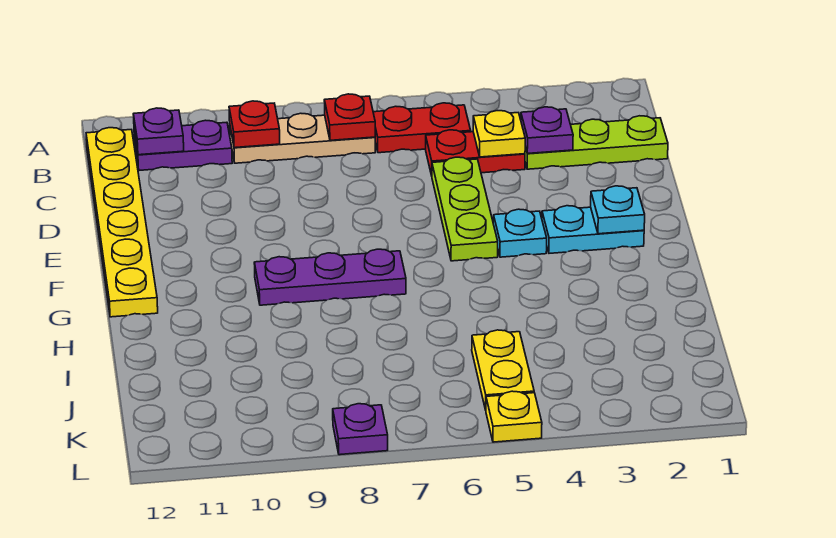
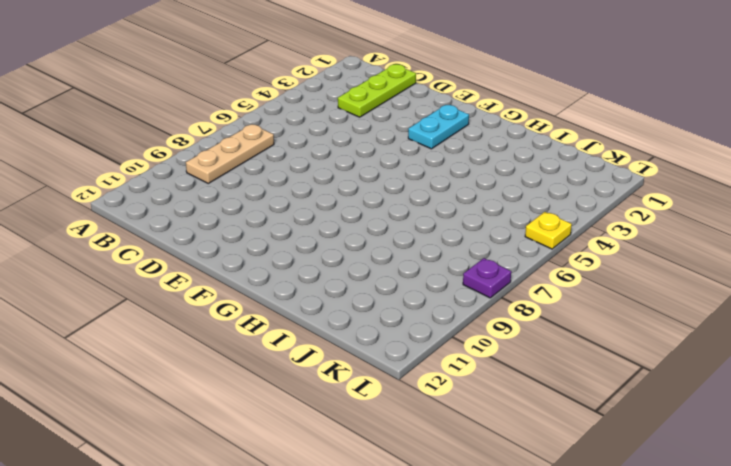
none -> red 1x2 plate [373,103,471,153]
none -> purple 1x2 plate [134,120,232,170]
none -> yellow 1x6 plate [86,128,158,317]

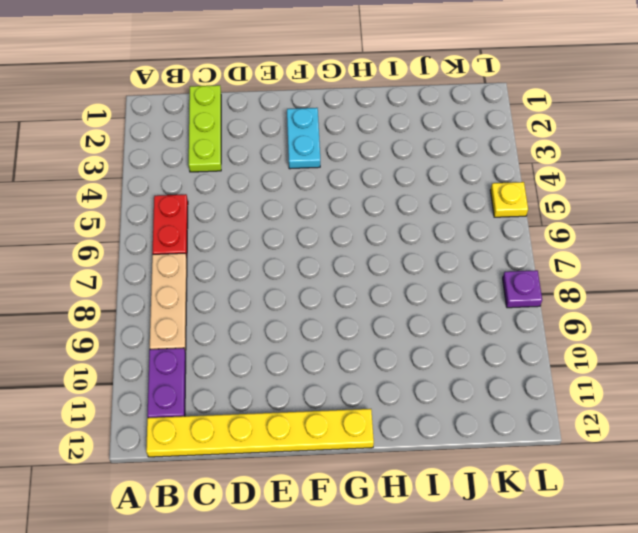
none -> red 1x2 plate [426,130,525,176]
none -> lime 1x3 plate [432,157,498,261]
none -> cyan 1x1 plate [493,209,547,257]

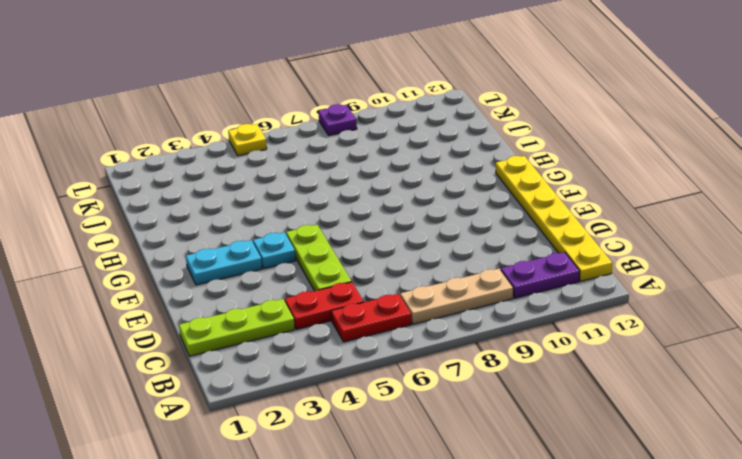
none -> purple 1x3 plate [254,249,406,305]
none -> yellow 1x2 plate [472,330,534,410]
none -> red 1x1 plate [324,94,375,140]

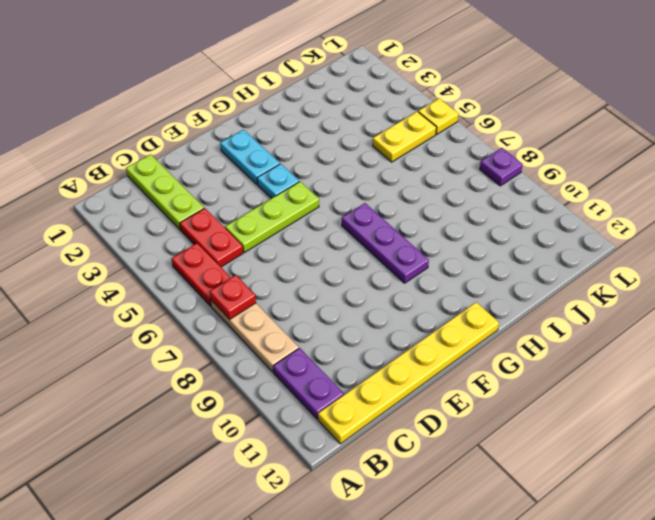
none -> red 1x1 plate [229,101,280,148]
none -> purple 1x1 plate [133,108,184,155]
none -> purple 1x1 plate [521,107,573,154]

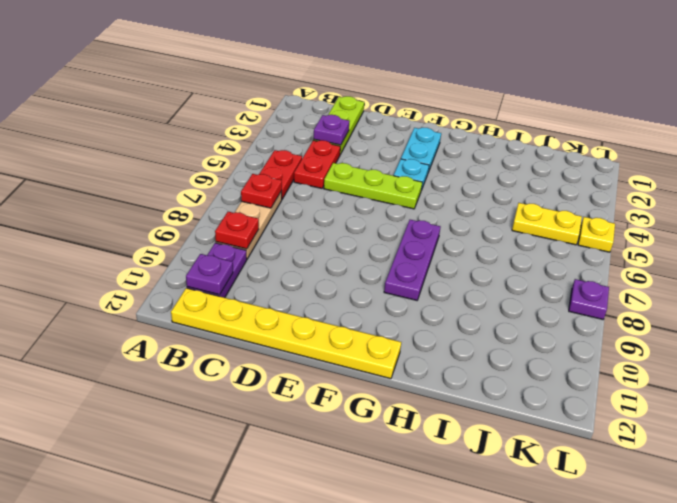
none -> yellow 1x1 plate [473,111,525,157]
none -> cyan 1x1 plate [591,186,645,234]

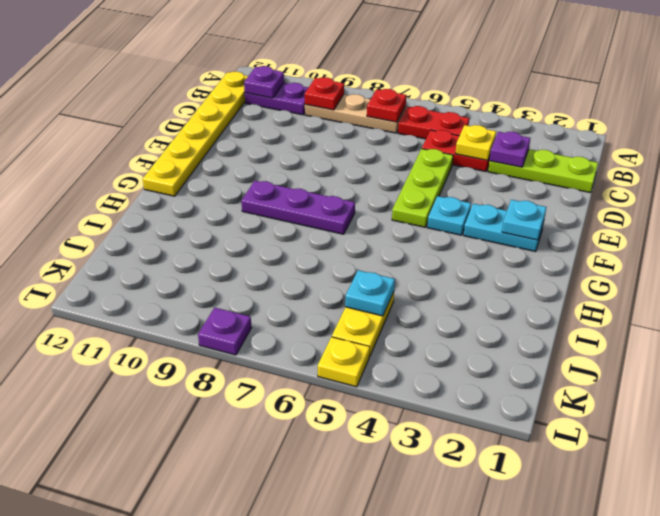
cyan 1x1 plate [345,270,395,316] -> none

